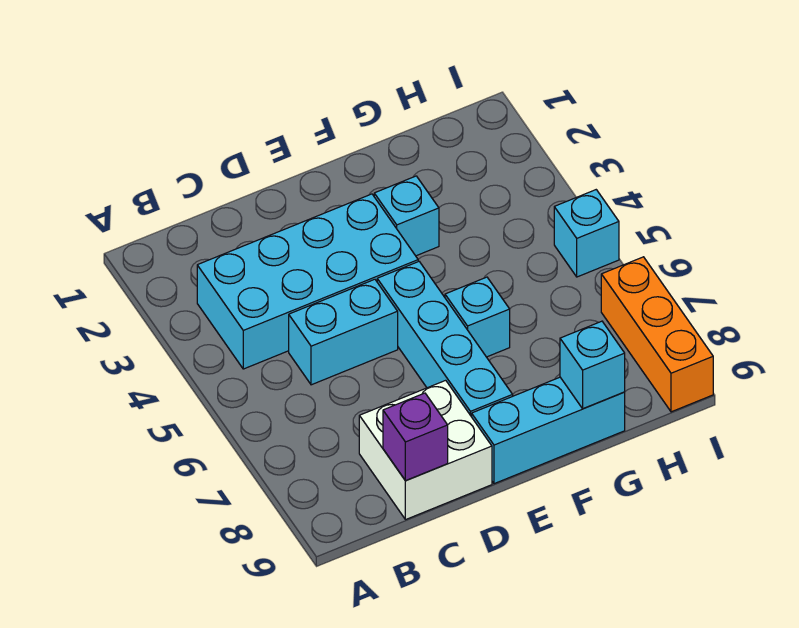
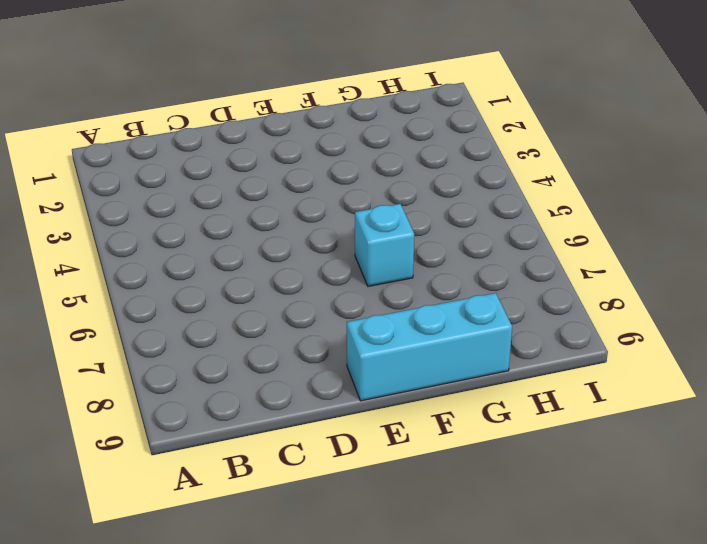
none -> cyan 2x4 brick [197,194,418,369]
none -> cyan 1x2 brick [289,279,398,385]

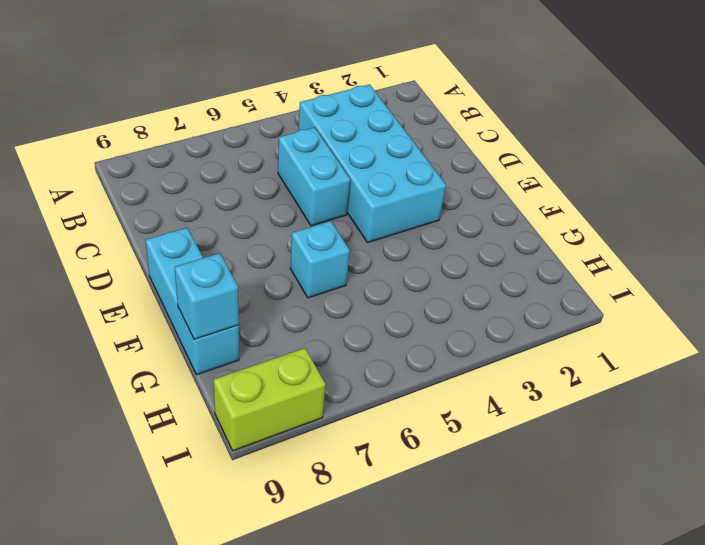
lime 1x2 brick [213,348,326,451] -> orange 1x3 brick [601,257,713,412]
none -> white 2x2 brick [359,380,492,520]
none -> cyan 1x4 brick [377,261,513,417]

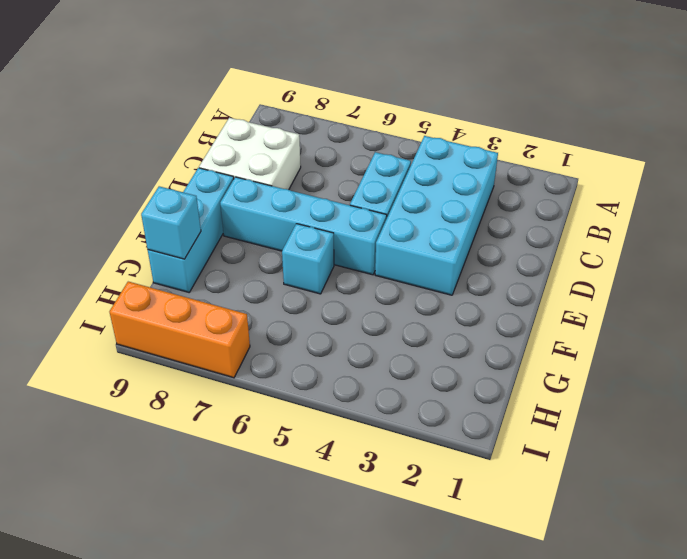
none -> cyan 1x1 brick [374,176,439,256]
none -> cyan 1x1 brick [554,190,619,277]

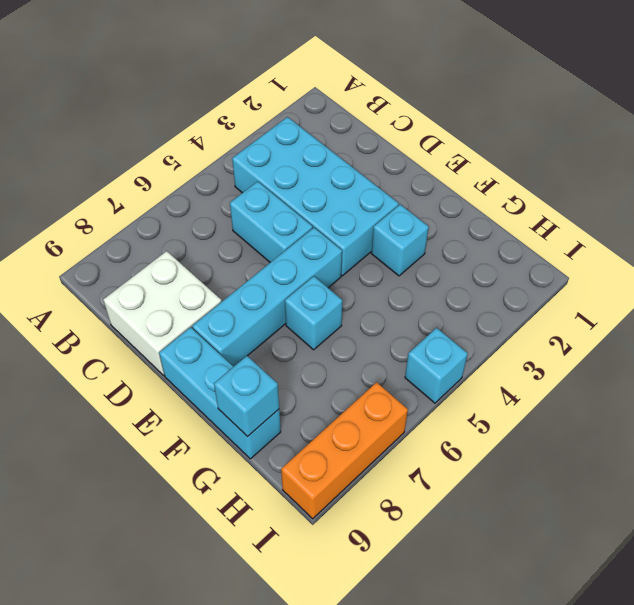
none -> purple 1x1 brick [383,393,448,481]

